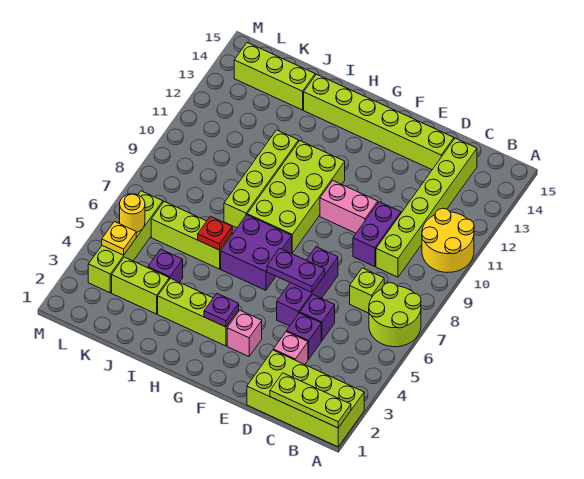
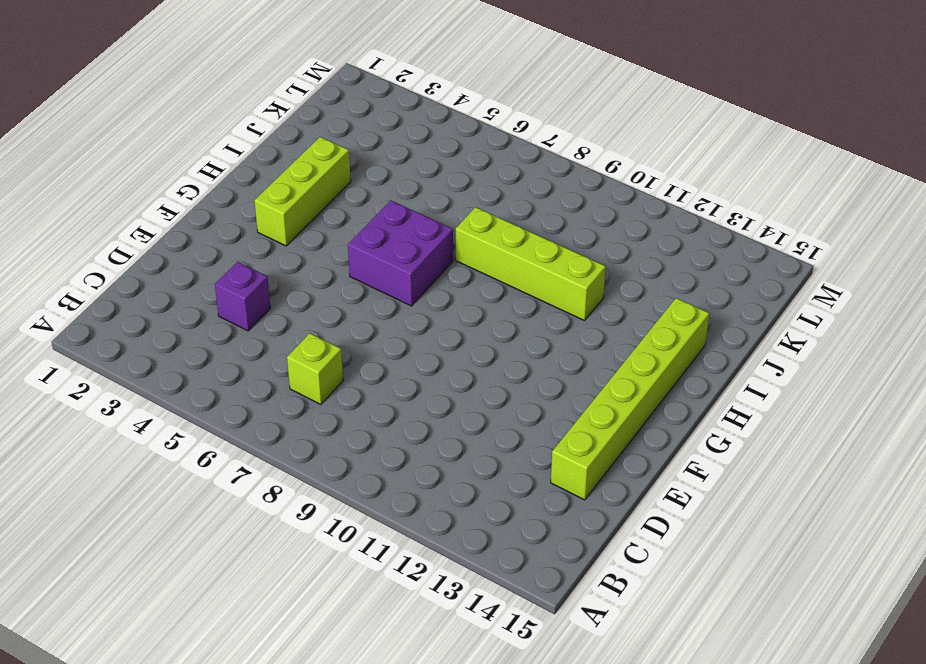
none -> lime 2x4 brick [247,350,364,447]
none -> lime 2x2 round brick [369,283,421,347]
none -> yellow 2x2 round brick [422,208,474,272]

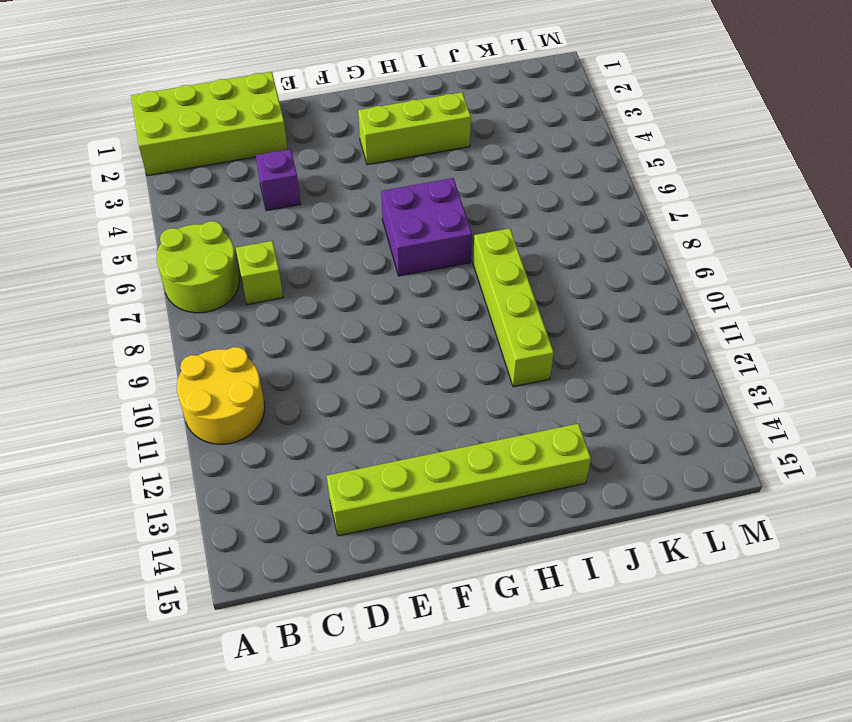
none -> lime 1x6 brick [376,138,477,277]
none -> pink 1x1 brick [273,331,308,365]
none -> purple 1x1 brick [300,295,335,341]

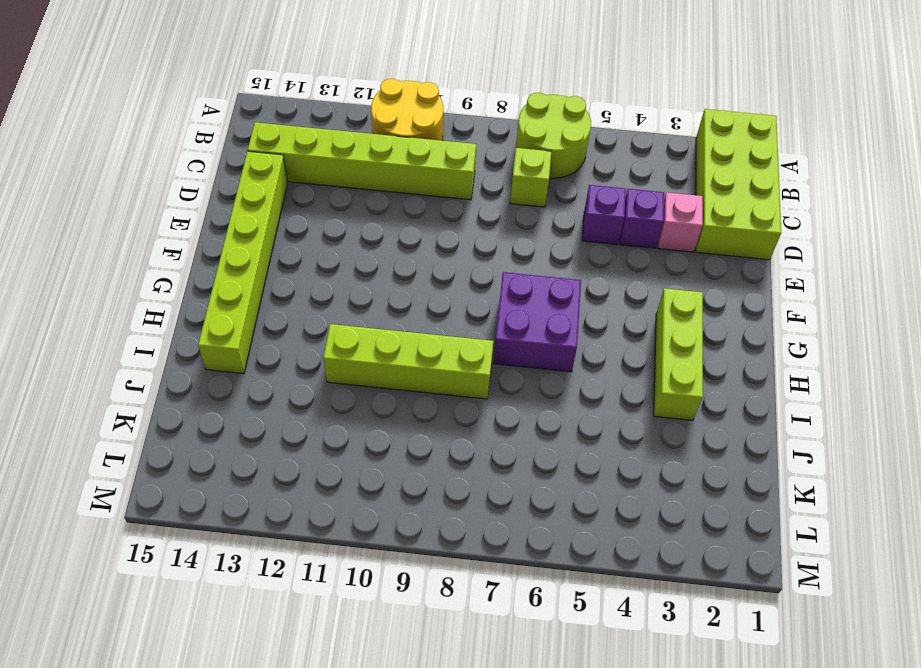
none -> purple 1x2 brick [353,202,401,267]
none -> purple 1x3 brick [277,247,338,326]
none -> pink 1x2 brick [320,181,378,233]

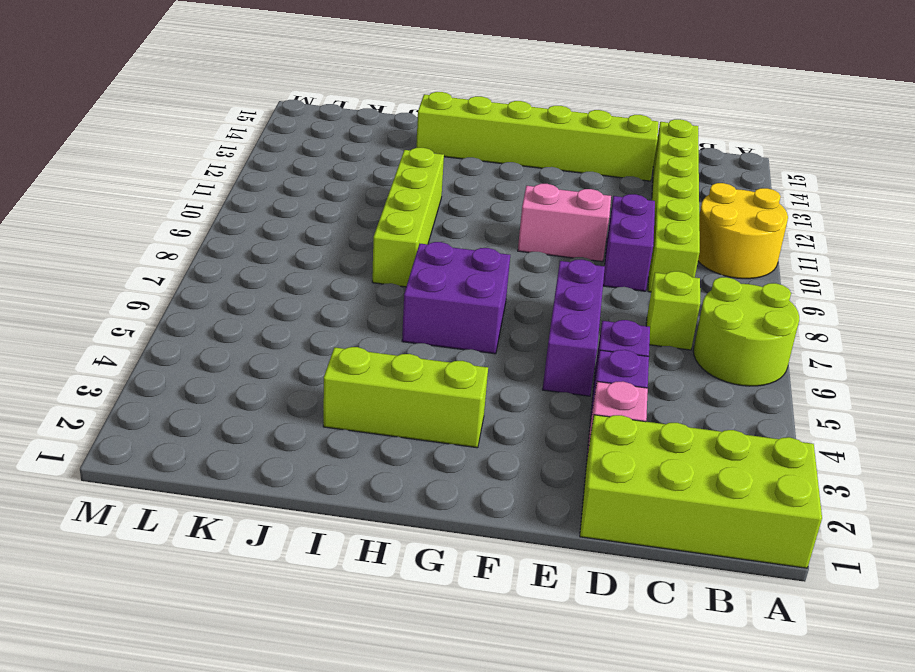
none -> pink 1x1 brick [227,310,262,357]
none -> lime 2x4 brick [247,141,345,253]
none -> lime 1x3 brick [151,202,232,269]

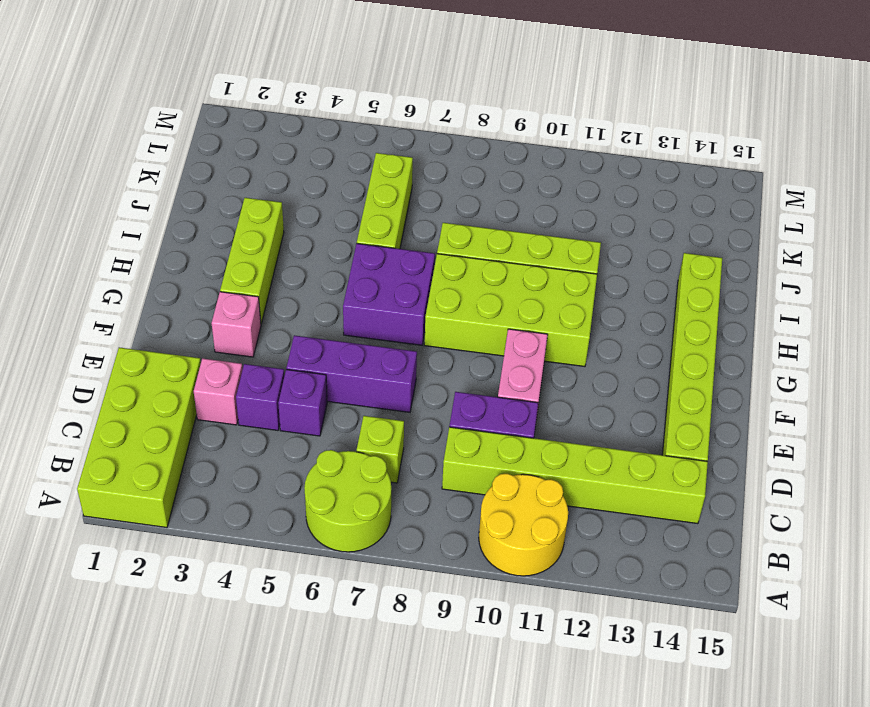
none -> lime 1x2 brick [112,257,169,314]
none -> purple 1x1 brick [148,249,183,282]
none -> lime 1x3 brick [234,43,315,110]

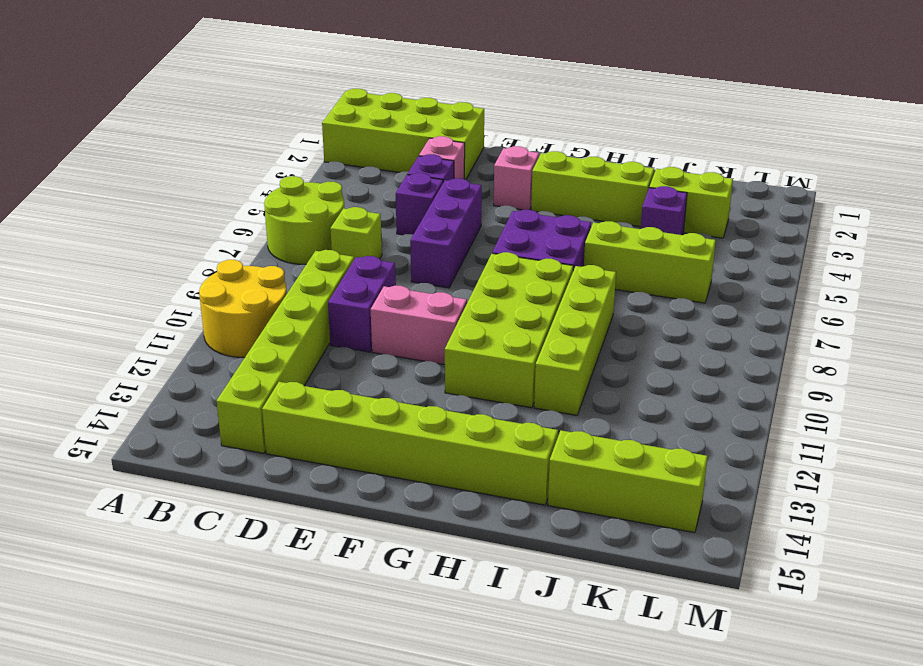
none -> lime 1x4 brick [88,191,163,293]
none -> lime 1x3 plate [270,373,351,428]
none -> purple 1x2 plate [267,248,325,292]

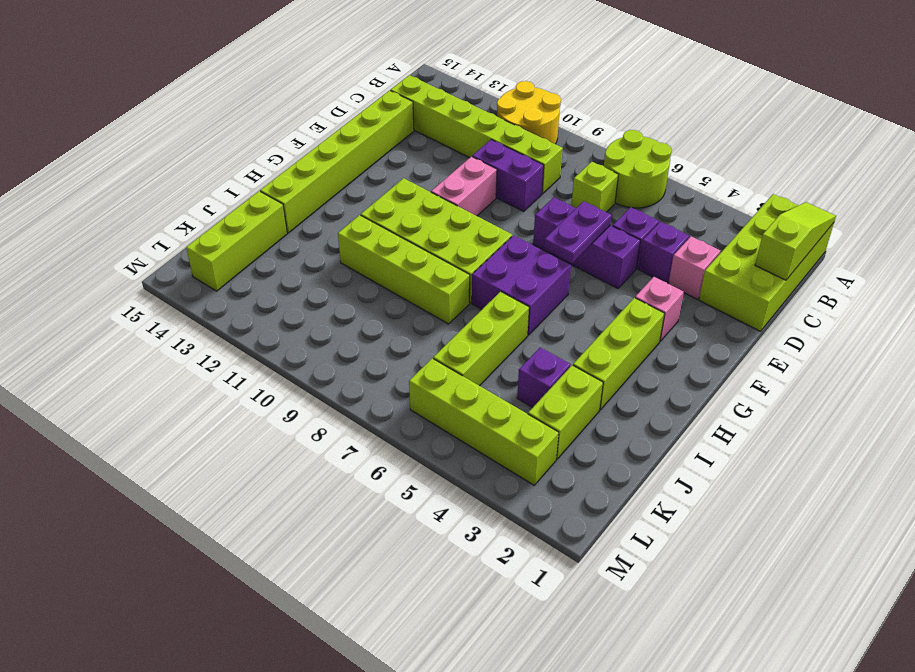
lime 1x3 slope [755,202,836,280] -> lime 1x3 plate [270,373,351,428]
none -> purple 1x1 plate [204,294,239,327]
none -> red 1x1 plate [198,216,232,250]
none -> yellow 1x1 plate [102,222,136,255]

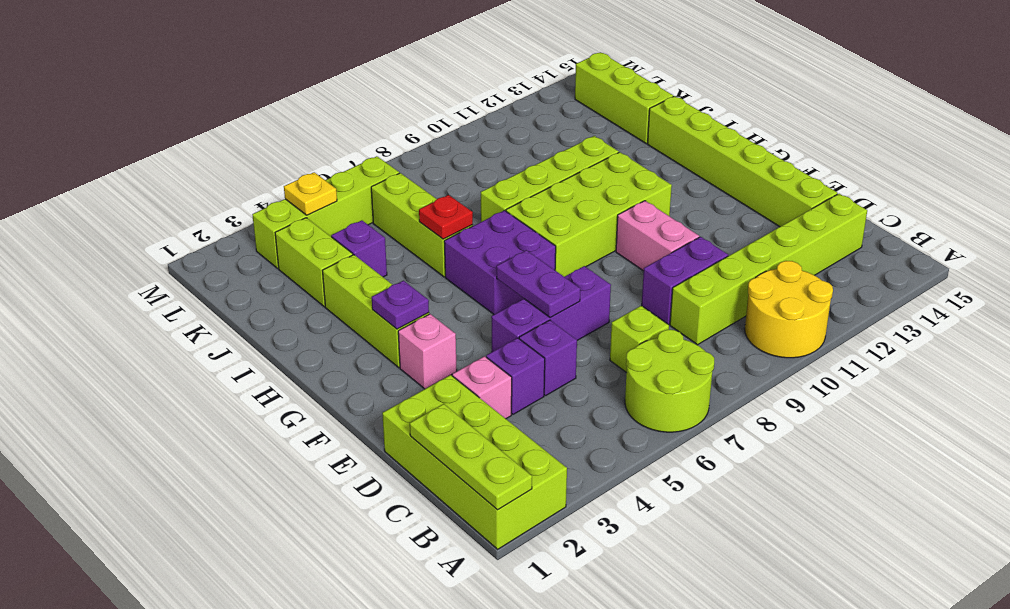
none -> yellow 1x1 round brick [120,194,145,232]

